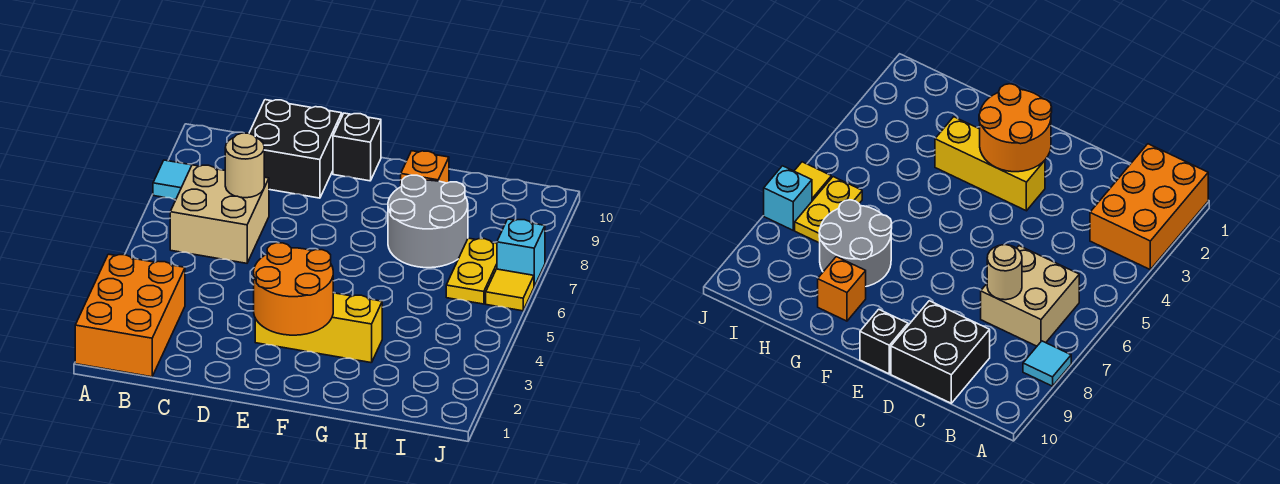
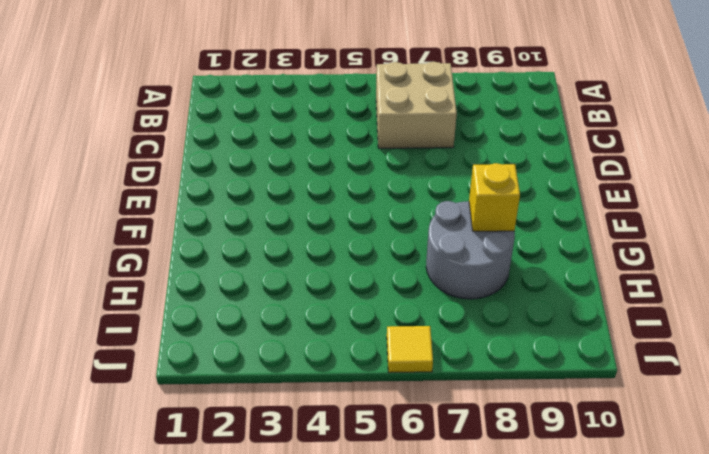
yellow 1x1 brick [469,163,520,231] -> none
none -> orange 2x3 brick [75,254,185,377]
none -> cyan 1x1 tile [153,160,192,199]
none -> black 2x2 brick [249,100,342,198]

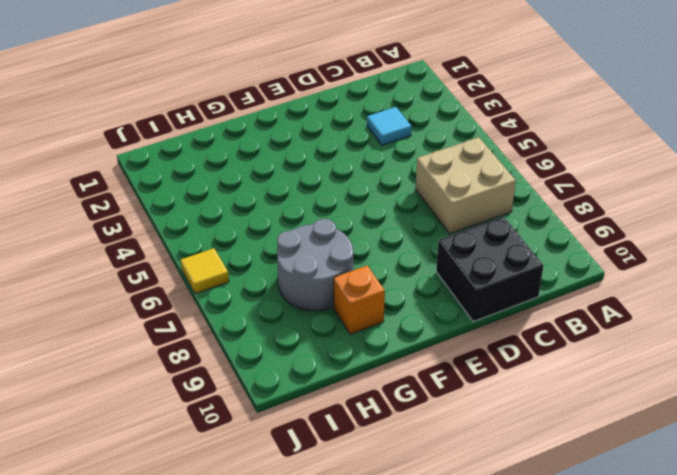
cyan 1x1 tile [367,107,411,145] -> cyan 1x1 tile moved to [153,160,192,199]
none -> orange 2x3 brick [75,254,185,377]
none -> yellow 1x3 brick [255,293,382,363]
none -> black 1x1 brick [333,113,381,181]

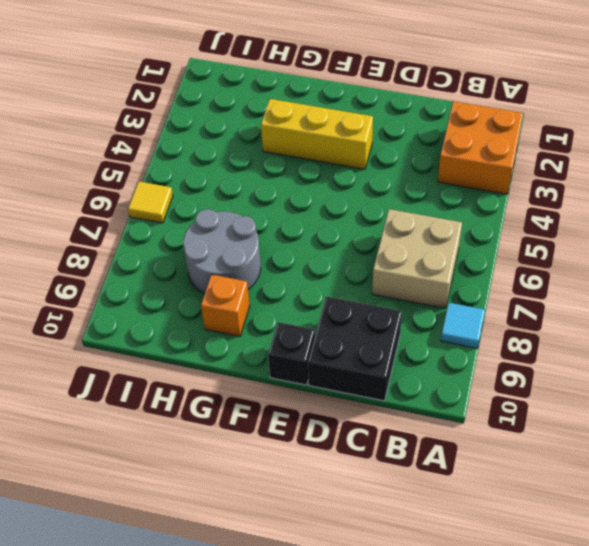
orange 2x2 brick [438,101,523,194] -> orange 2x3 brick [75,254,185,377]
none -> yellow 1x2 plate [446,238,497,304]
none -> cyan 1x1 brick [497,219,545,286]
none -> tan 1x1 round brick [225,133,264,198]

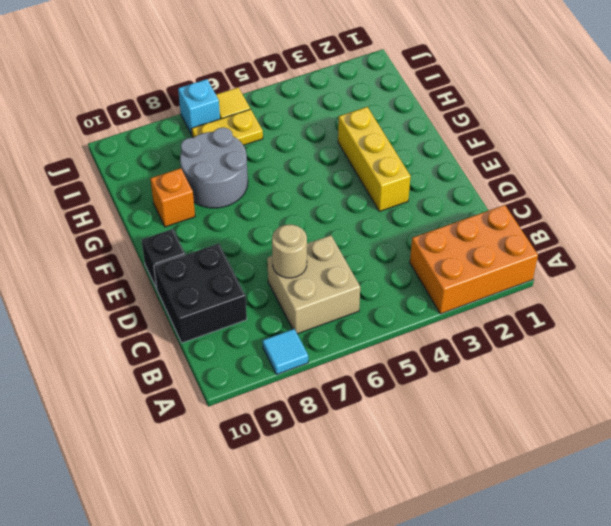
none -> orange 2x2 round brick [254,243,333,335]

